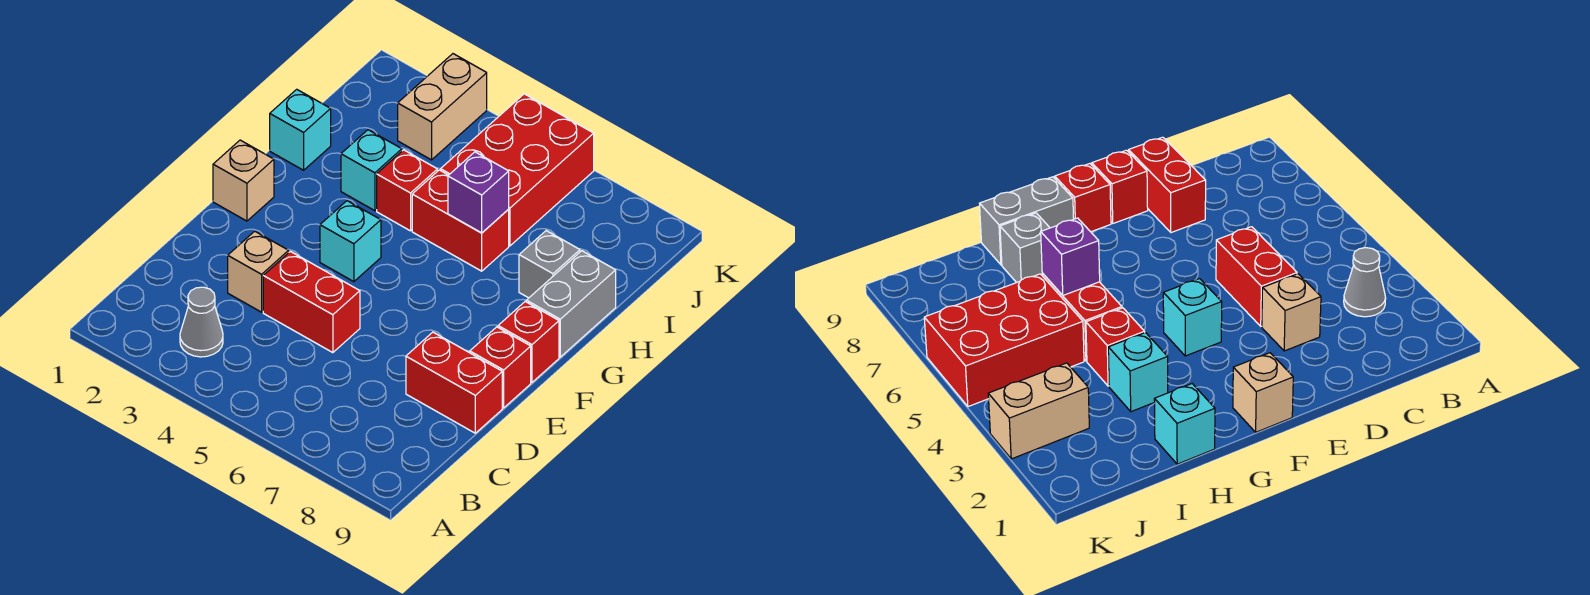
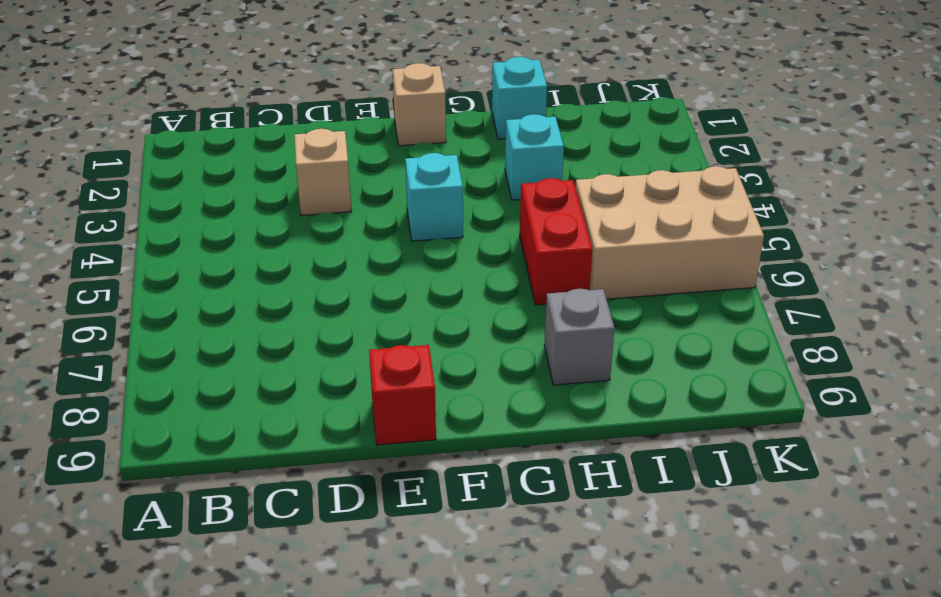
tan 2x3 brick [575,166,764,299] -> red 2x3 brick [441,94,594,246]
none -> grey 1x1 cone [180,287,223,357]
none -> red 1x2 brick [263,251,360,353]
none -> red 1x2 brick [406,332,502,433]

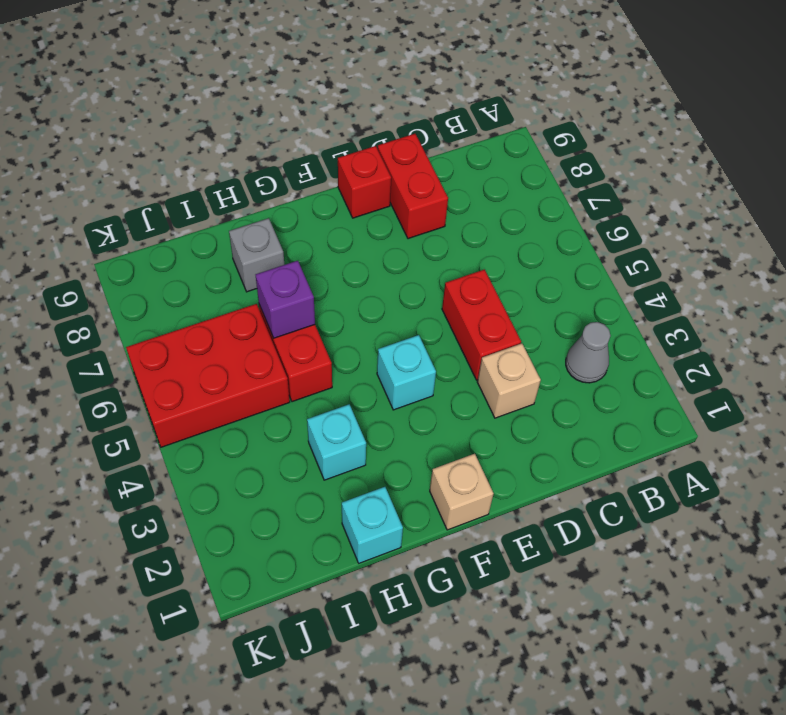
none -> red 1x1 brick [498,302,559,382]
none -> grey 1x2 brick [526,251,616,357]
none -> red 1x1 brick [377,150,437,231]

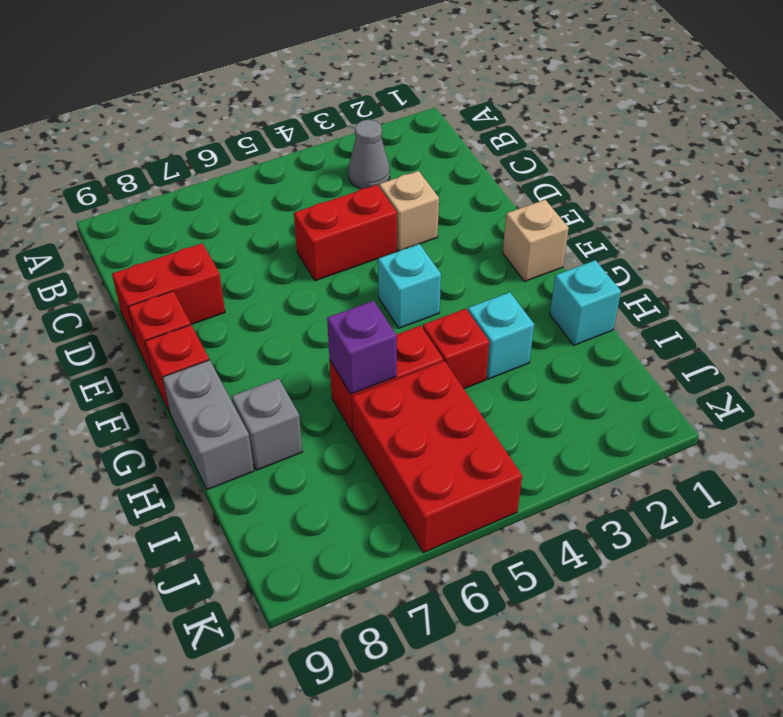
none -> tan 1x2 brick [398,54,487,160]

